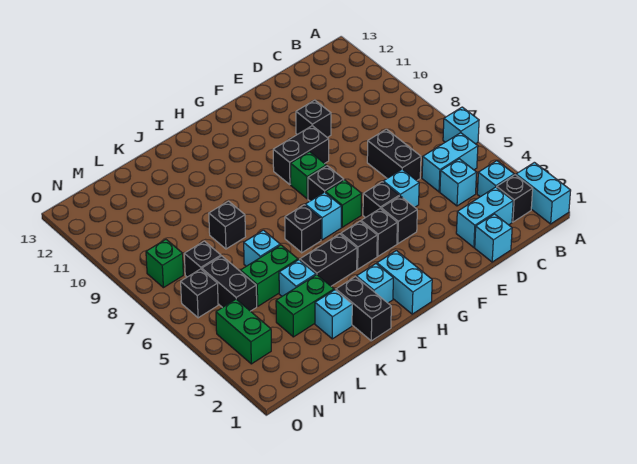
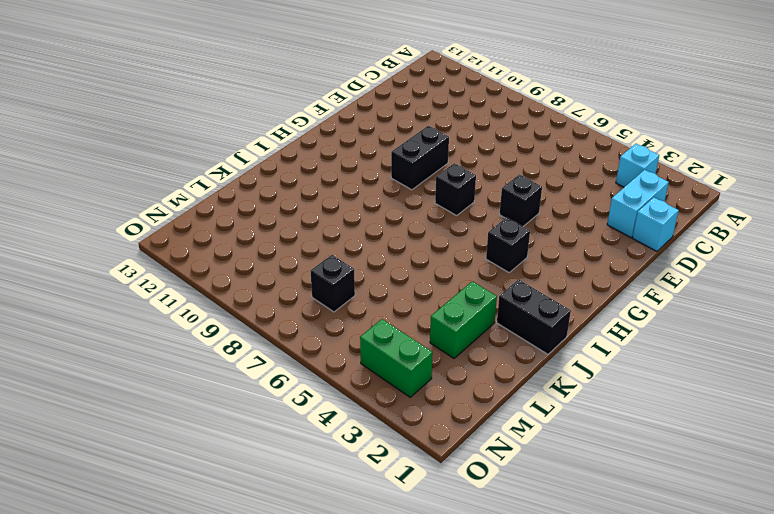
none -> cyan 1x2 brick [516,162,571,224]
none -> cyan 1x1 brick [443,107,479,144]
none -> black 1x1 brick [497,175,533,222]
none -> cyan 1x2 brick [422,133,478,192]

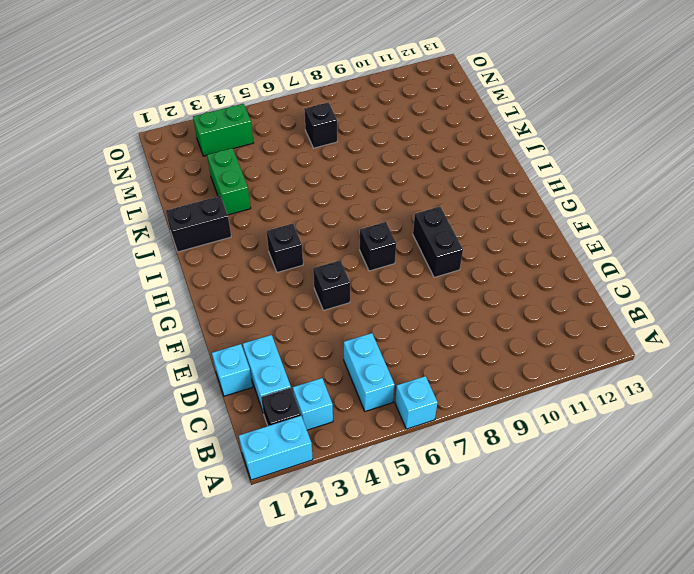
none -> cyan 1x1 brick [440,159,477,206]
none -> black 1x2 brick [367,129,421,181]
none -> cyan 1x1 brick [383,169,419,207]
none -> black 1x1 brick [296,100,331,138]

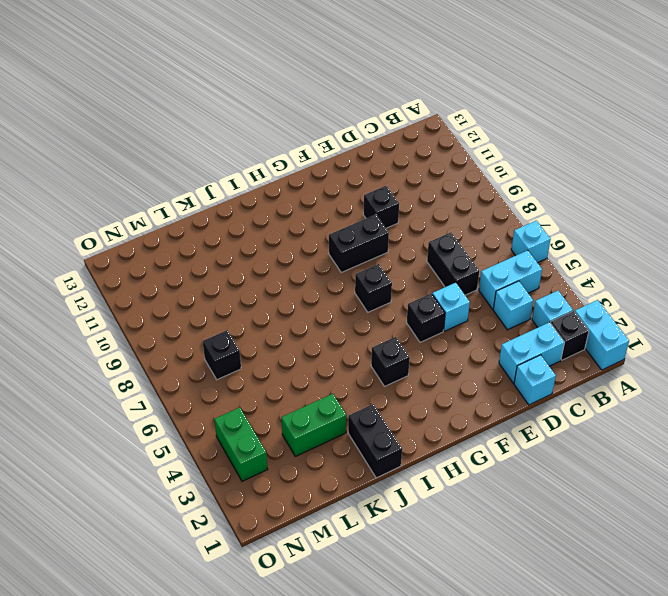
none -> black 1x1 brick [381,196,417,244]
none -> black 1x1 brick [361,209,397,256]
none -> green 1x1 brick [326,180,362,227]
none -> green 1x1 brick [291,152,326,199]

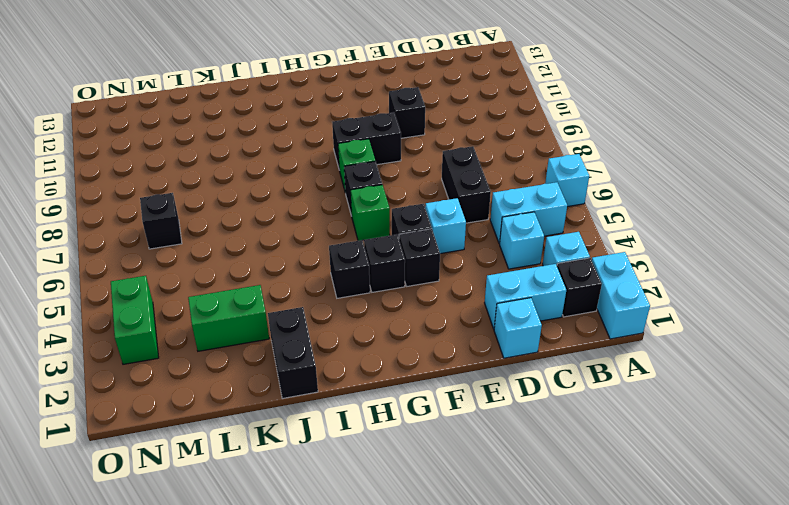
none -> cyan 1x2 brick [377,251,432,314]
none -> cyan 1x1 brick [305,192,341,240]
none -> cyan 1x1 brick [357,264,393,303]
none -> black 1x2 brick [300,234,357,286]

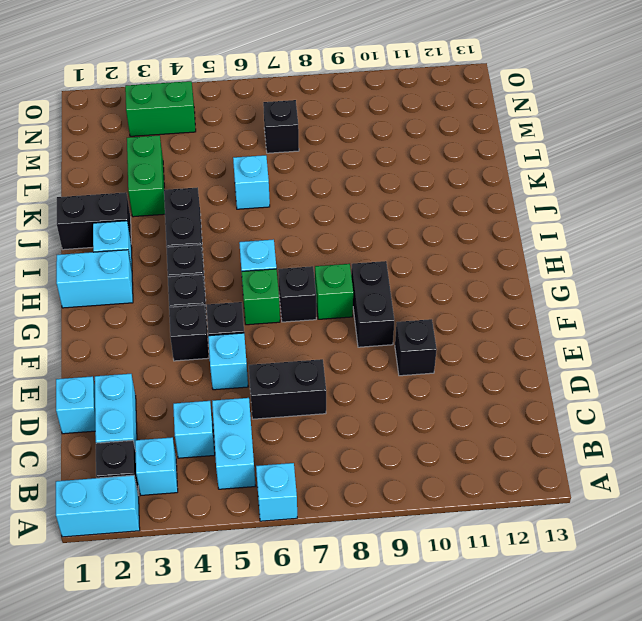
none -> black 1x1 brick [285,205,321,253]
none -> cyan 1x1 brick [315,290,352,339]
none -> cyan 1x1 brick [279,260,316,296]
none -> green 1x2 brick [240,245,298,306]

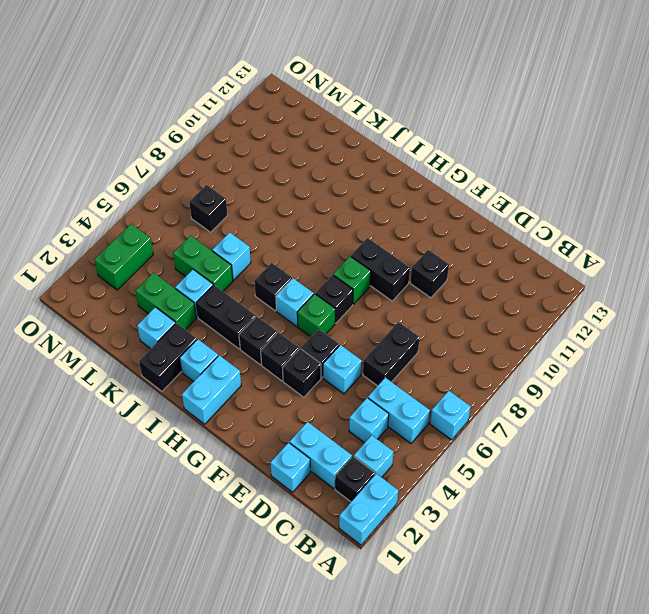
none -> black 1x1 brick [209,201,246,249]
none -> black 1x2 brick [202,256,257,311]
none -> black 1x1 brick [181,269,218,318]
none -> green 1x1 brick [146,239,183,288]

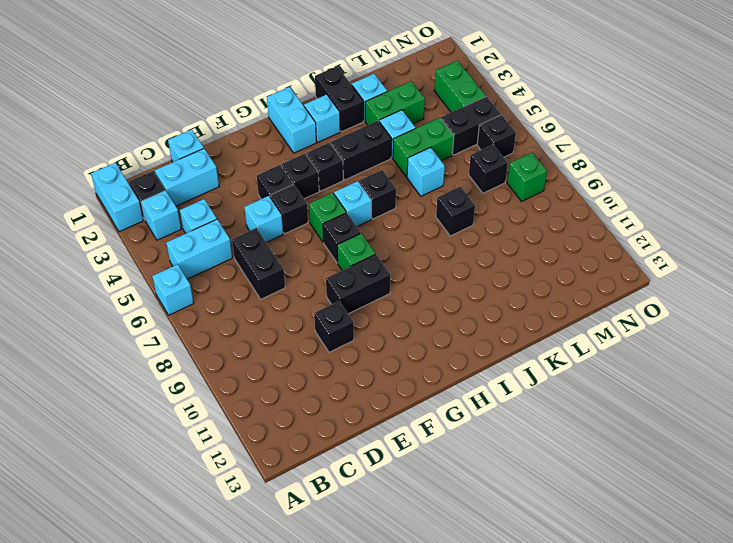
black 1x2 brick [441,96,501,155] -> black 1x2 brick turned to [202,256,257,311]

